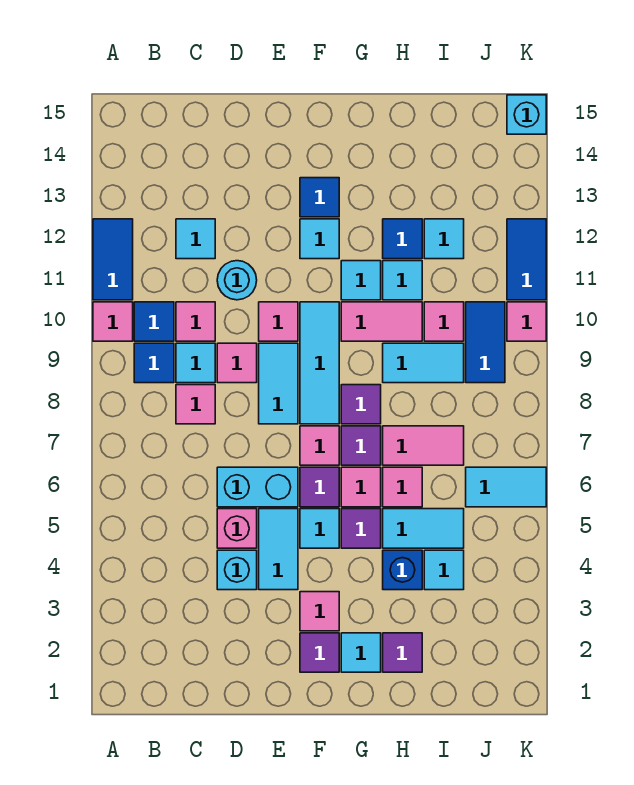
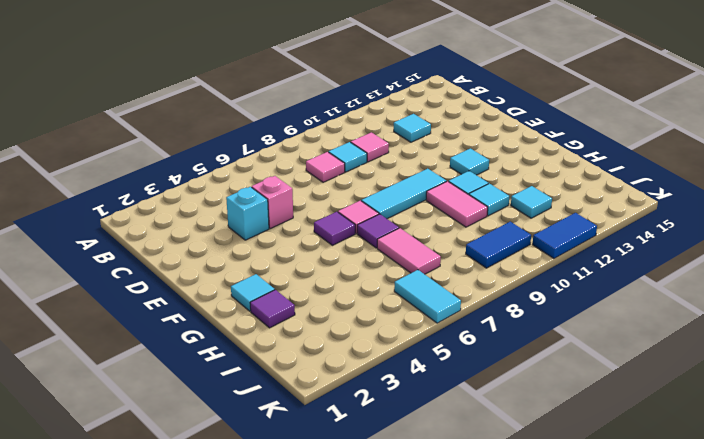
none -> pink 1x1 tile [93,302,133,341]
none -> blue 1x2 tile [93,219,133,300]
none -> blue 1x1 tile [134,343,174,383]
none -> blue 1x1 tile [134,302,174,341]

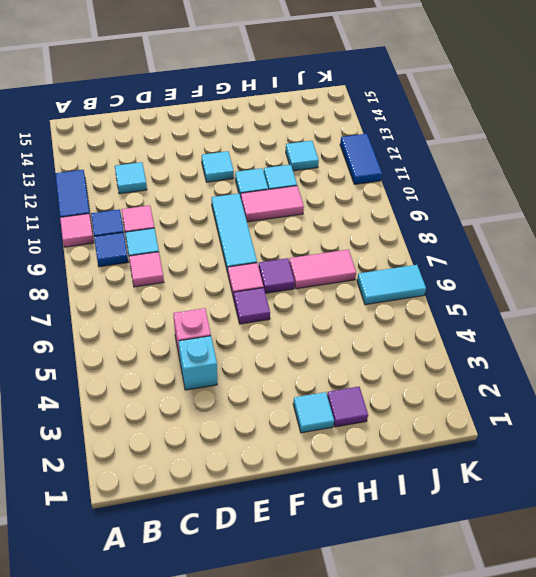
none -> cyan 1x2 brick [217,467,298,507]
none -> pink 1x1 tile [217,343,257,383]
none -> cyan 1x1 round brick [217,261,257,300]
none -> cyan 1x2 tile [259,509,298,590]

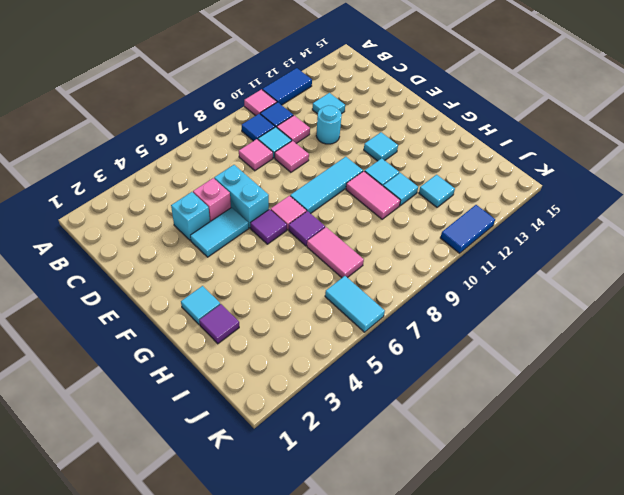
none -> cyan 1x2 tile [259,343,298,424]
none -> pink 1x1 tile [259,302,298,341]
none -> purple 1x1 tile [300,633,339,672]
none -> pink 1x1 tile [300,592,339,631]

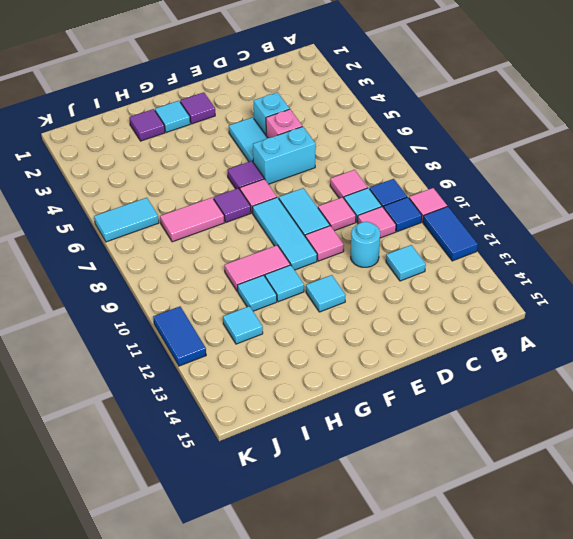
none -> pink 1x1 tile [300,592,339,631]
none -> cyan 1x1 tile [300,509,339,548]
none -> blue 1x1 tile [300,178,339,217]
none -> purple 1x1 tile [341,509,381,548]

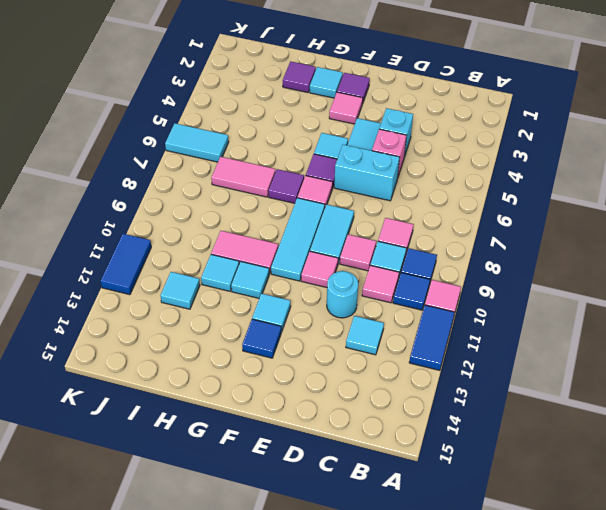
none -> purple 1x1 tile [341,509,381,548]
none -> pink 1x1 tile [341,467,381,507]
none -> purple 1x1 tile [341,385,381,424]
none -> blue 1x1 brick [383,550,422,590]

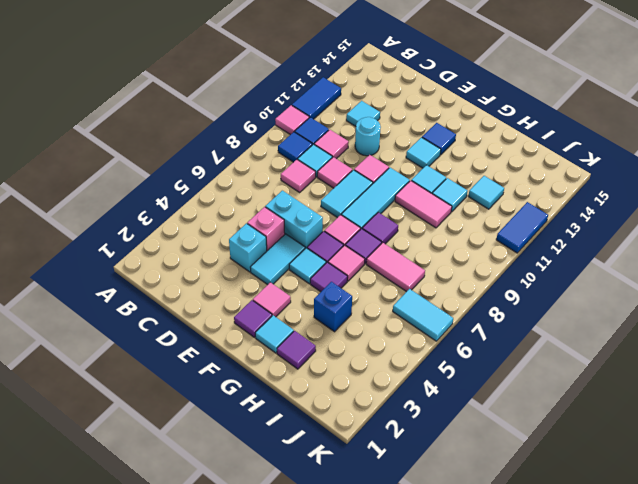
none -> cyan 1x2 tile [383,509,464,548]
none -> pink 1x1 tile [383,467,422,507]
none -> cyan 1x2 tile [383,343,464,383]
none -> blue 1x1 tile [383,219,422,259]

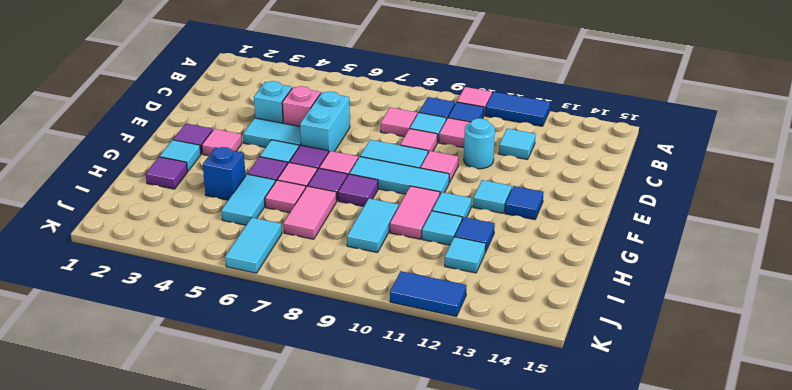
none -> cyan 1x1 tile [424,550,464,590]
none -> pink 1x1 tile [424,302,464,341]
none -> blue 1x2 tile [466,302,505,383]
none -> pink 1x1 tile [507,302,546,341]

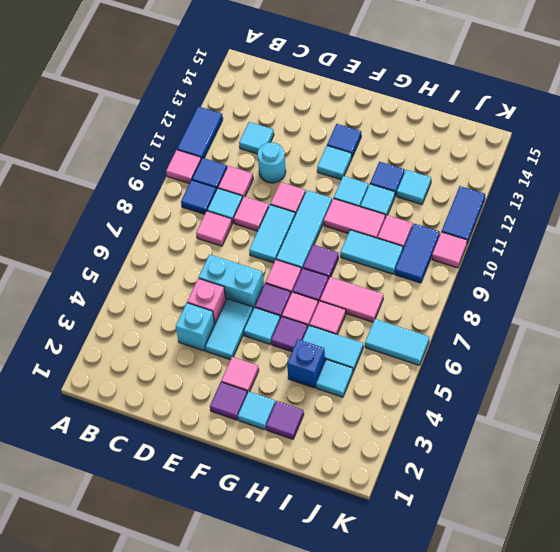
none -> cyan 1x1 brick [507,95,546,134]

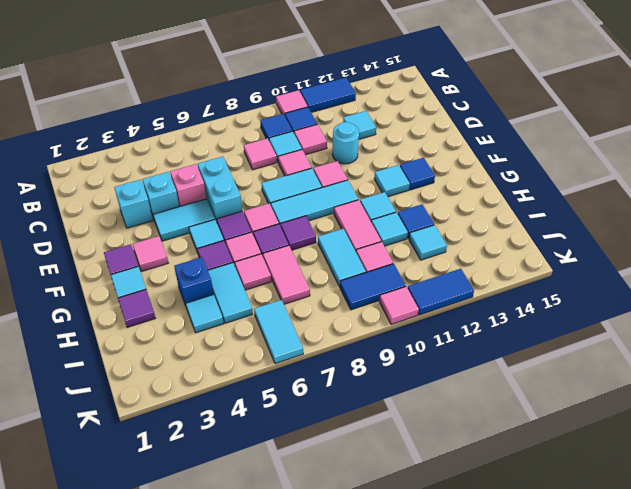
cyan 1x1 brick [114,180,153,228] -> cyan 1x1 brick moved to [507,95,546,134]

